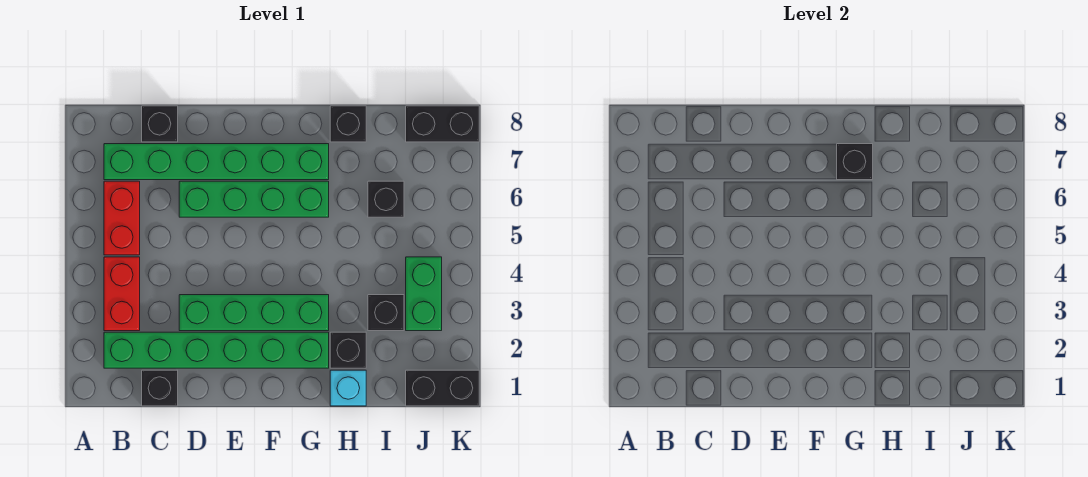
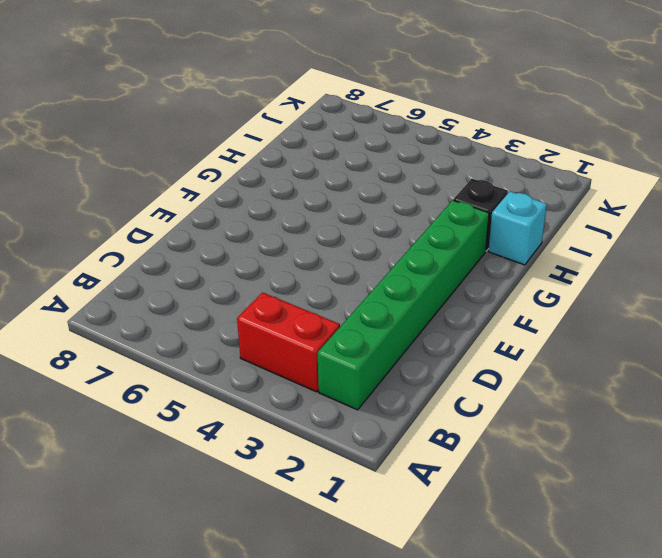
none -> red 1x2 brick [104,181,140,255]
none -> green 1x6 brick [104,144,329,180]
none -> black 1x1 brick [142,370,178,406]

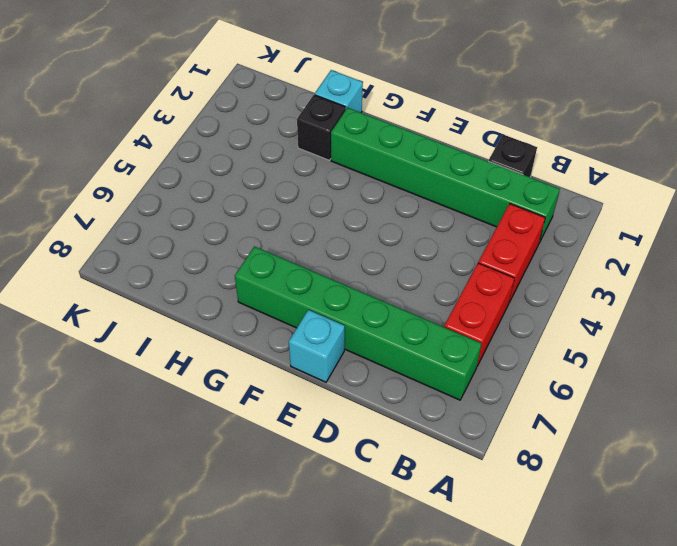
cyan 1x1 brick [289,310,345,382] -> none
none -> black 1x1 brick [142,106,178,142]
none -> green 1x4 brick [179,295,329,331]
none -> green 1x4 brick [179,181,329,217]

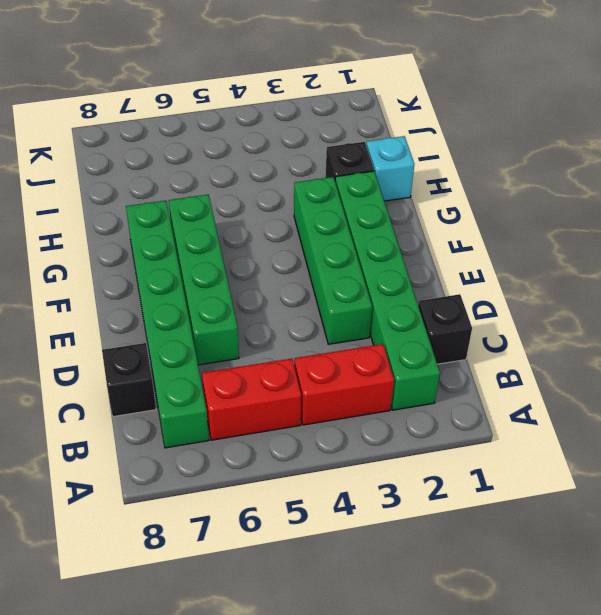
none -> black 1x1 brick [330,106,366,142]
none -> black 1x1 brick [368,295,404,331]
none -> black 1x1 brick [368,181,404,217]

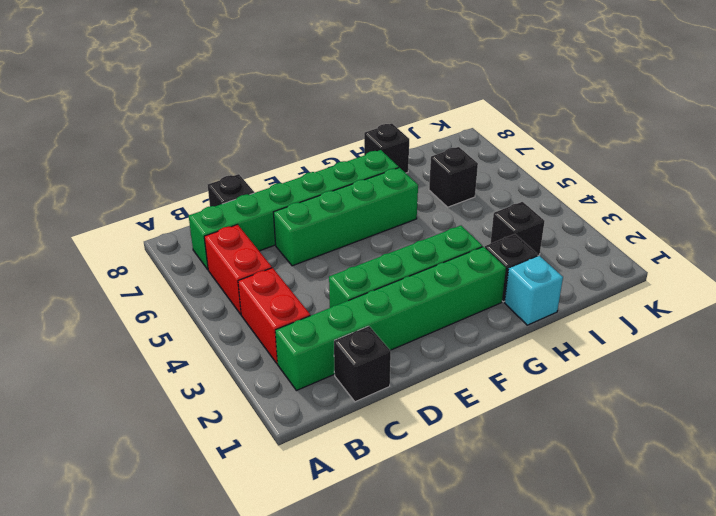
none -> black 1x2 brick [406,370,479,406]
none -> green 1x2 brick [406,257,442,331]
none -> black 1x2 brick [406,106,479,142]

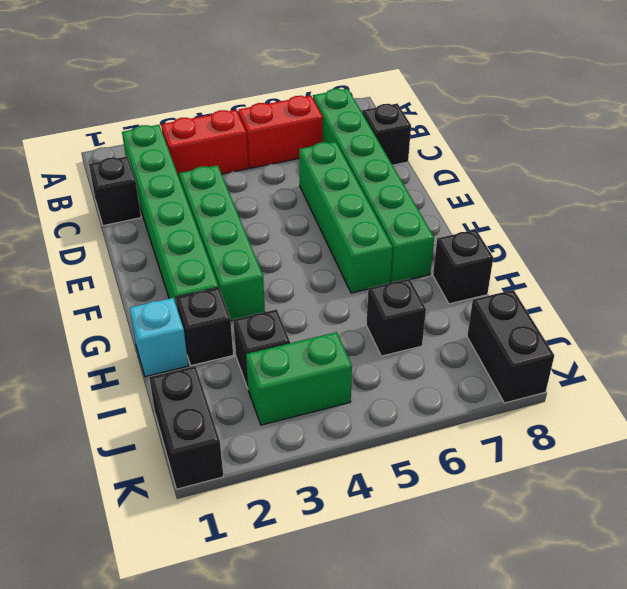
none -> black 1x1 brick [837,144,873,180]

